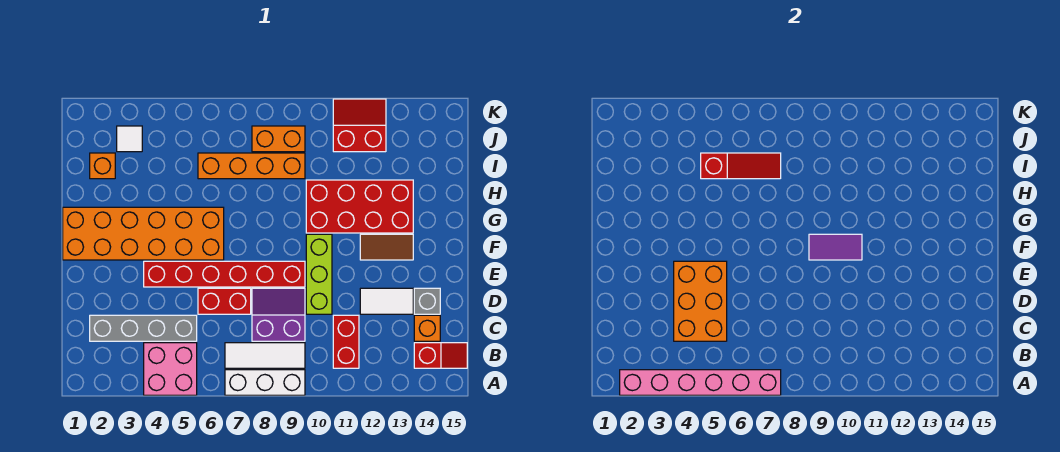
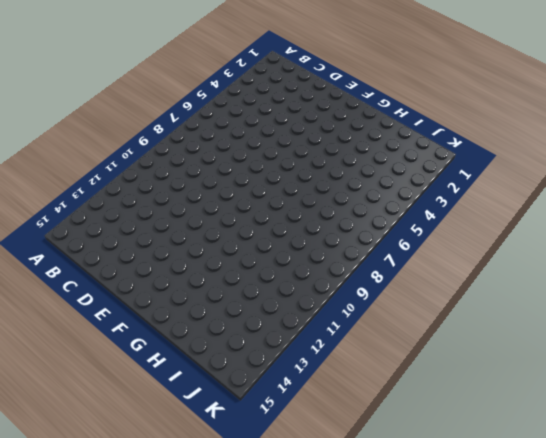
none -> pink 2x2 brick [144,343,197,395]
none -> white 1x3 brick [225,370,305,395]
none -> white 1x3 tile [225,343,305,368]

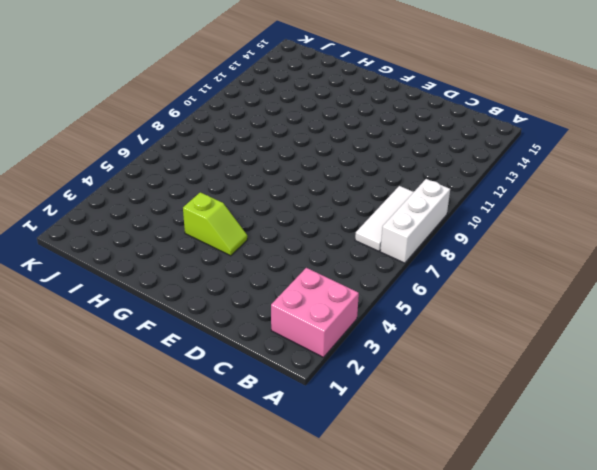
pink 2x2 brick [271,268,359,357] -> pink 2x2 brick moved to [144,343,197,395]
lime 1x2 slope [183,192,247,256] -> orange 2x6 brick [63,207,224,260]
none -> red 1x2 brick [333,315,359,368]
none -> red 1x2 slope [414,343,467,368]
none -> grey 1x4 brick [90,315,197,341]

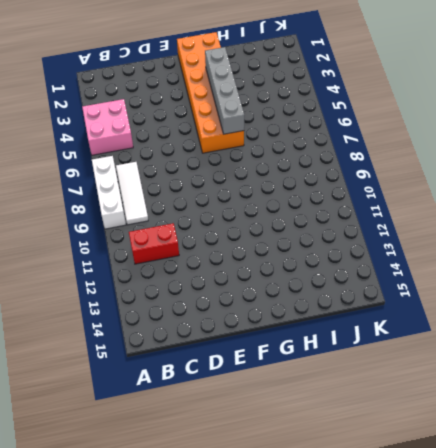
grey 1x4 brick [205,47,244,134] -> grey 1x4 brick moved to [90,315,197,341]
none -> red 1x2 slope [414,343,467,368]
none -> purple 2x2 slope [252,288,305,341]
none -> orange 1x1 brick [414,315,440,341]

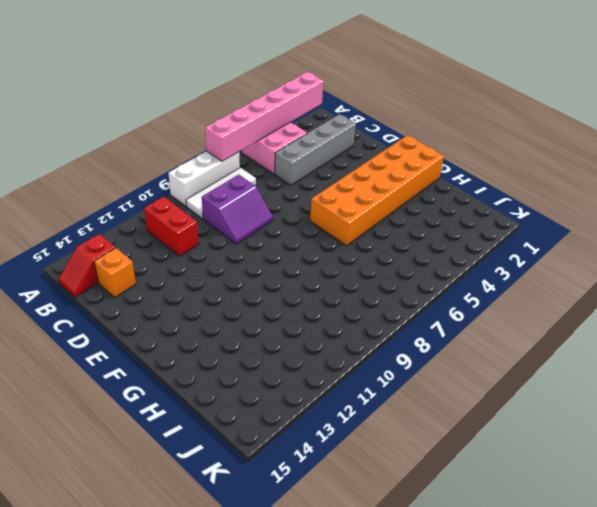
none -> red 1x2 brick [198,288,251,314]
none -> lime 1x3 brick [306,234,332,314]
none -> white 1x2 tile [360,288,413,314]

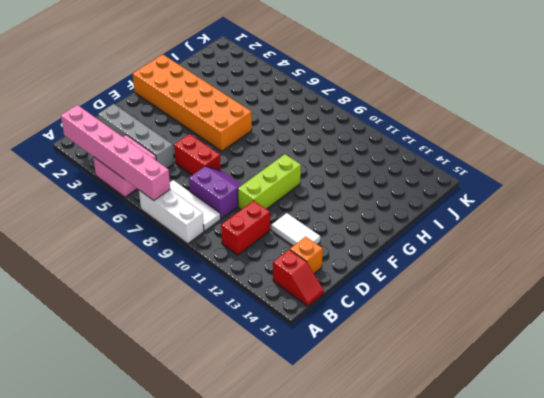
none -> grey 1x1 brick [414,288,440,314]
none -> red 1x6 brick [144,261,305,287]
none -> brown 1x2 tile [360,234,413,260]

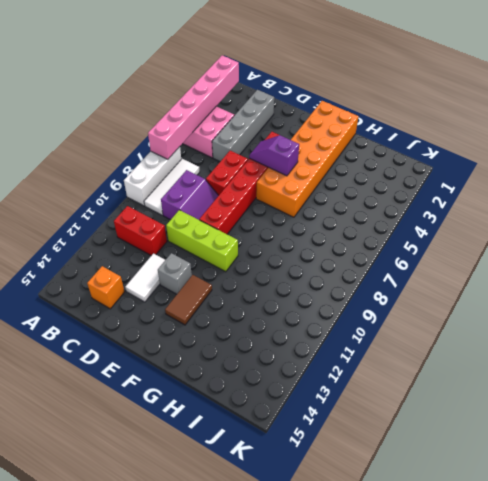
purple 1x2 slope [249,135,299,176] -> orange 2x3 brick [674,261,727,341]
grey 1x1 brick [158,253,192,294] -> grey 1x1 brick moved to [414,288,440,314]
none -> red 1x2 slope [414,343,467,368]
none -> red 2x4 brick [306,180,413,233]
none -> orange 1x1 brick [90,153,115,179]

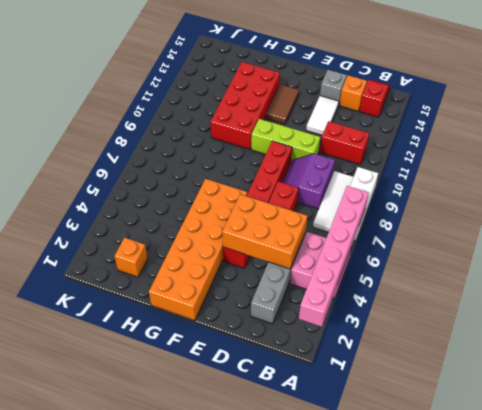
none -> orange 1x4 brick [198,153,305,179]
none -> white 1x1 tile [117,126,142,152]
none -> orange 1x2 brick [252,126,305,152]

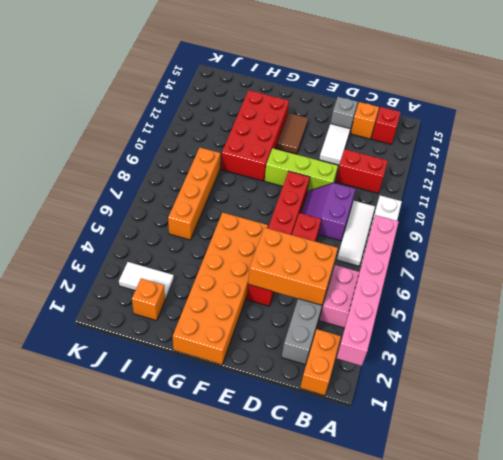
orange 1x2 brick [300,329,341,396] -> orange 1x2 brick moved to [252,126,305,152]
white 1x2 tile [119,262,174,299] -> white 1x1 tile [117,126,142,152]
none -> red 2x2 slope [333,99,386,152]
none -> purple 1x2 tile [809,234,862,260]
none -> red 1x3 slope [701,153,781,179]

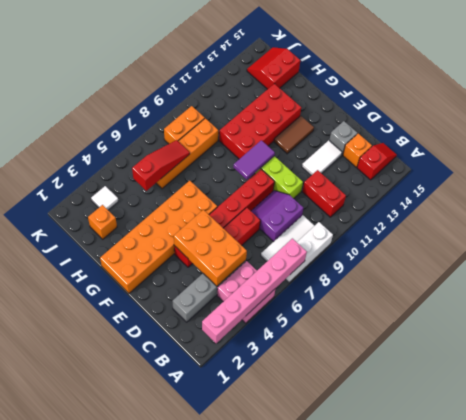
red 2x2 slope [247,47,300,89] -> red 2x2 slope moved to [333,99,386,152]

